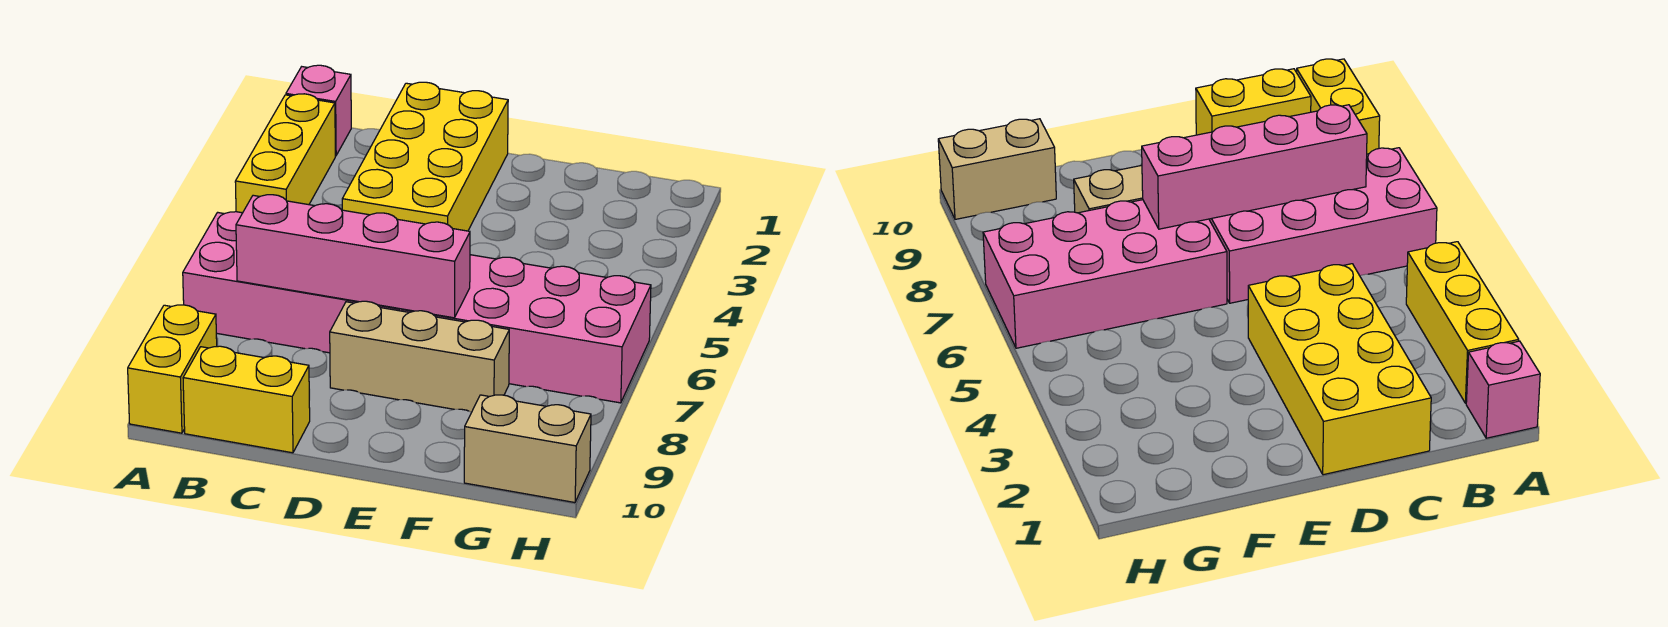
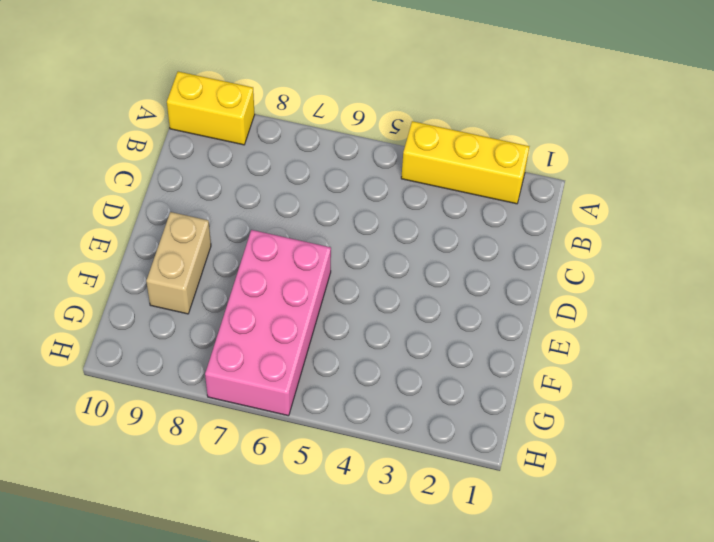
tan 1x2 brick [146,212,211,314] -> tan 1x2 brick moved to [464,395,591,503]
none -> pink 1x1 brick [286,65,351,156]
none -> pink 2x4 brick [183,212,402,353]

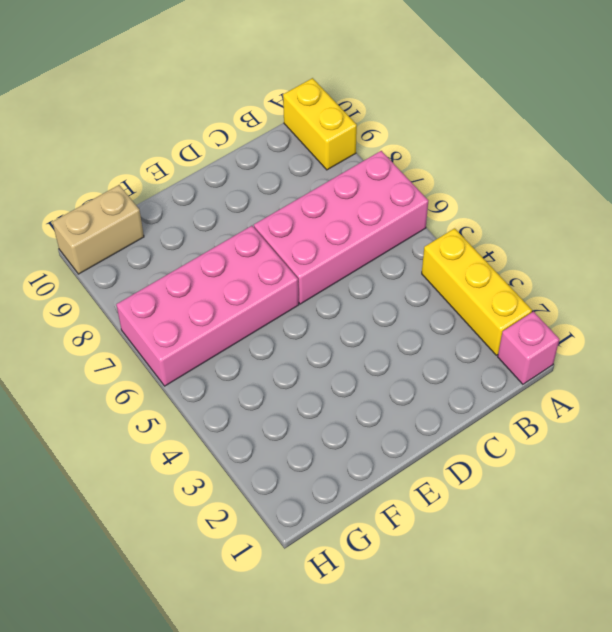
none -> yellow 1x2 brick [183,346,310,453]
none -> yellow 2x4 brick [342,82,508,231]

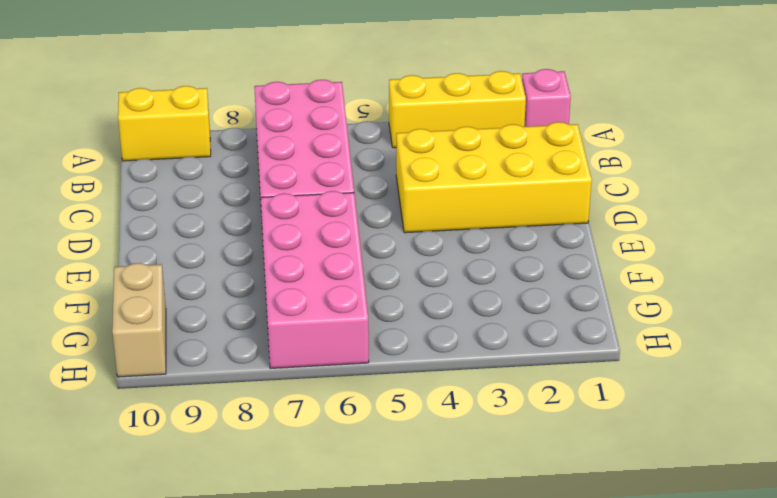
none -> yellow 1x2 brick [183,346,310,453]
none -> tan 1x3 brick [330,301,509,412]

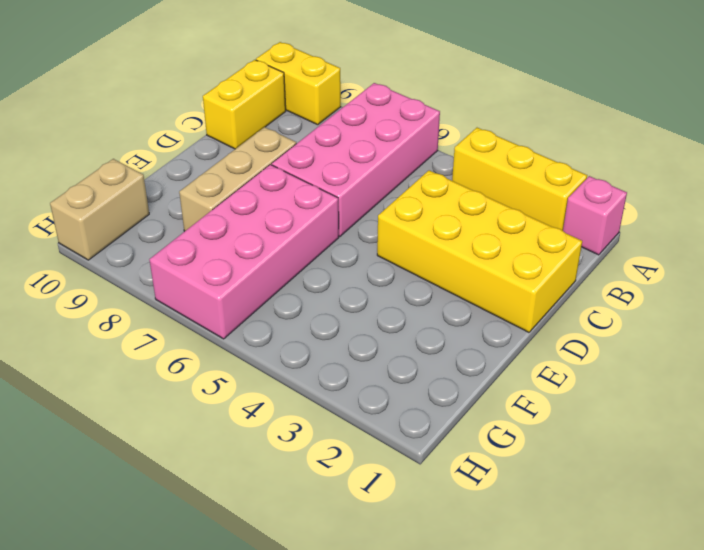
none -> pink 1x4 brick [236,195,470,318]

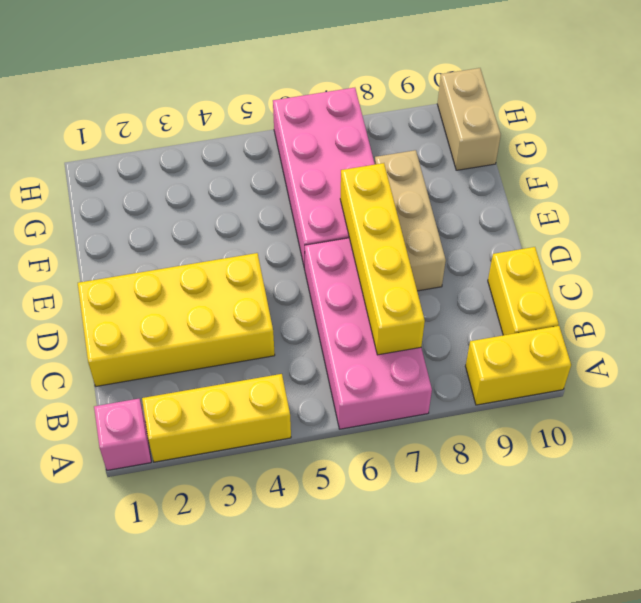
yellow 1x4 brick [340,163,425,355] -> pink 1x4 brick [236,195,470,318]

